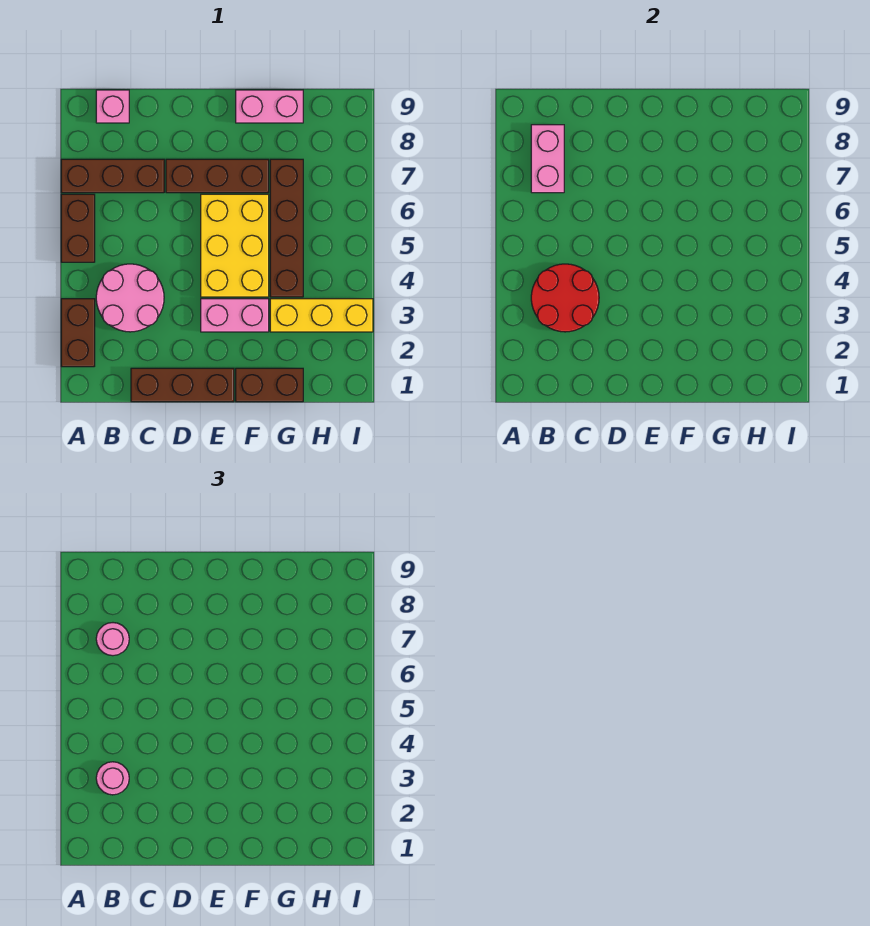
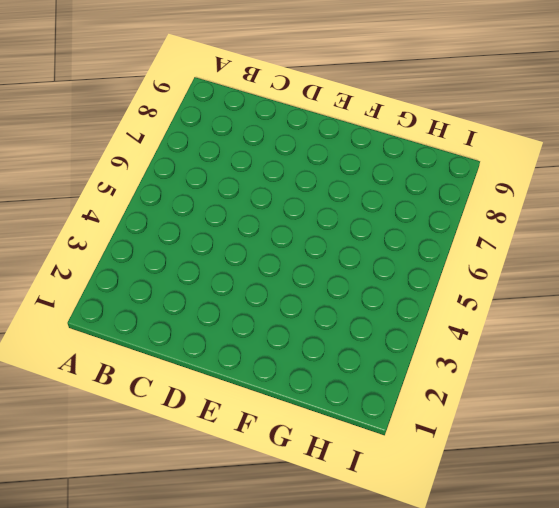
none -> brown 1x2 brick [61,299,95,367]
none -> brown 1x2 brick [61,194,95,262]
none -> brown 1x3 brick [61,159,164,193]

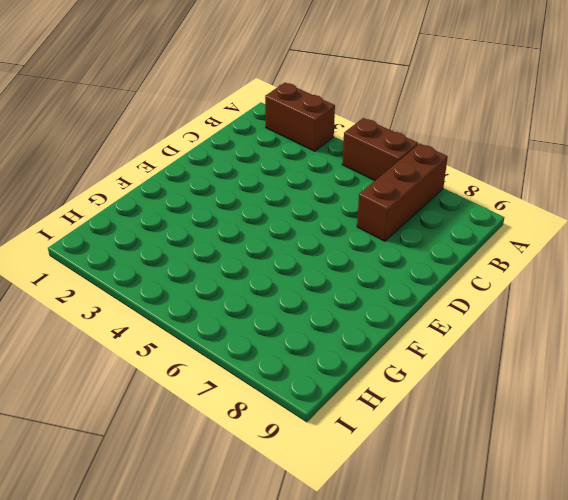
none -> pink 2x2 round brick [96,264,164,332]
none -> pink 1x1 brick [96,90,129,123]
none -> brown 1x3 brick [131,368,234,402]

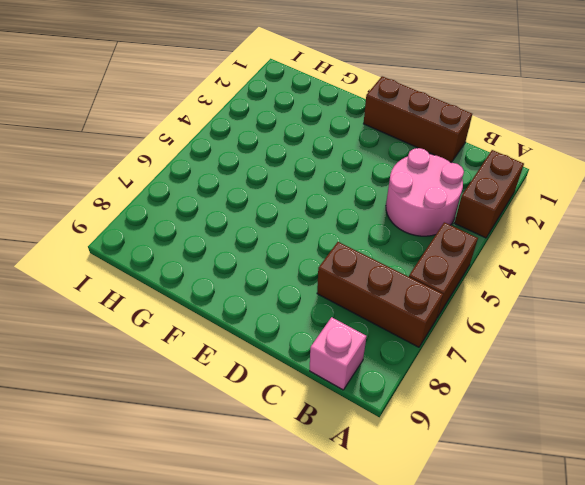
none -> brown 1x3 brick [166,159,269,193]
none -> pink 1x2 brick [201,299,269,332]
none -> yellow 2x3 brick [201,194,269,297]

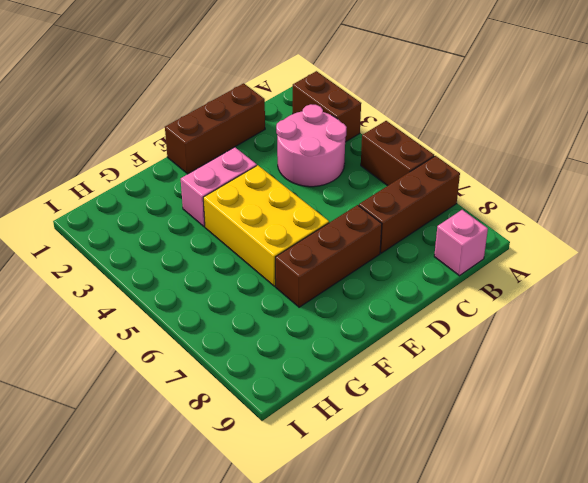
none -> brown 1x2 brick [236,368,303,402]
none -> pink 1x2 brick [236,90,303,123]
none -> yellow 1x3 brick [270,299,373,332]

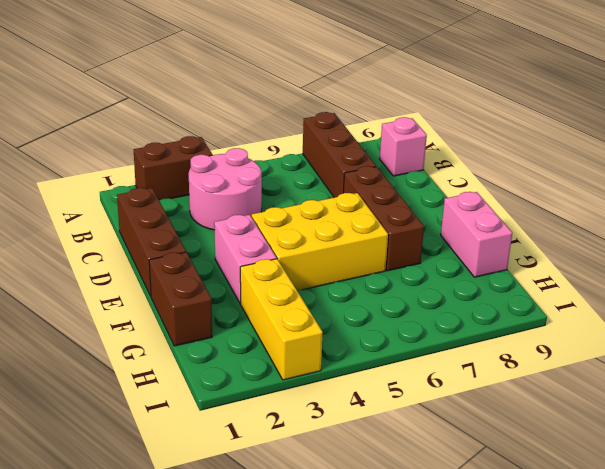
none -> brown 1x2 brick [61,194,95,262]
none -> brown 1x4 brick [270,159,303,297]
none -> red 2x2 round brick [531,264,599,332]

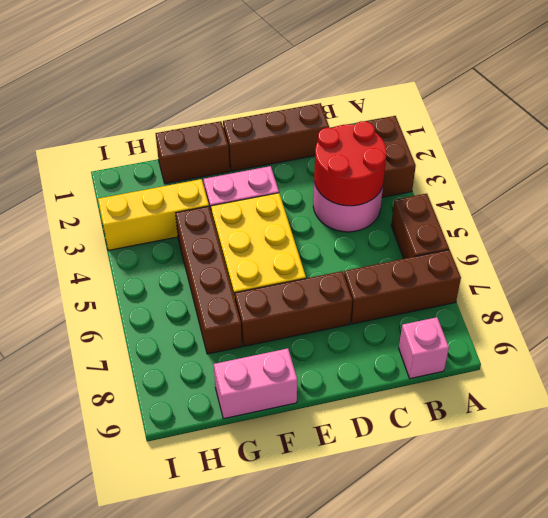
none -> pink 1x2 brick [531,125,564,193]
none -> pink 1x1 round brick [96,762,129,795]
none -> pink 1x1 round brick [96,623,129,656]

